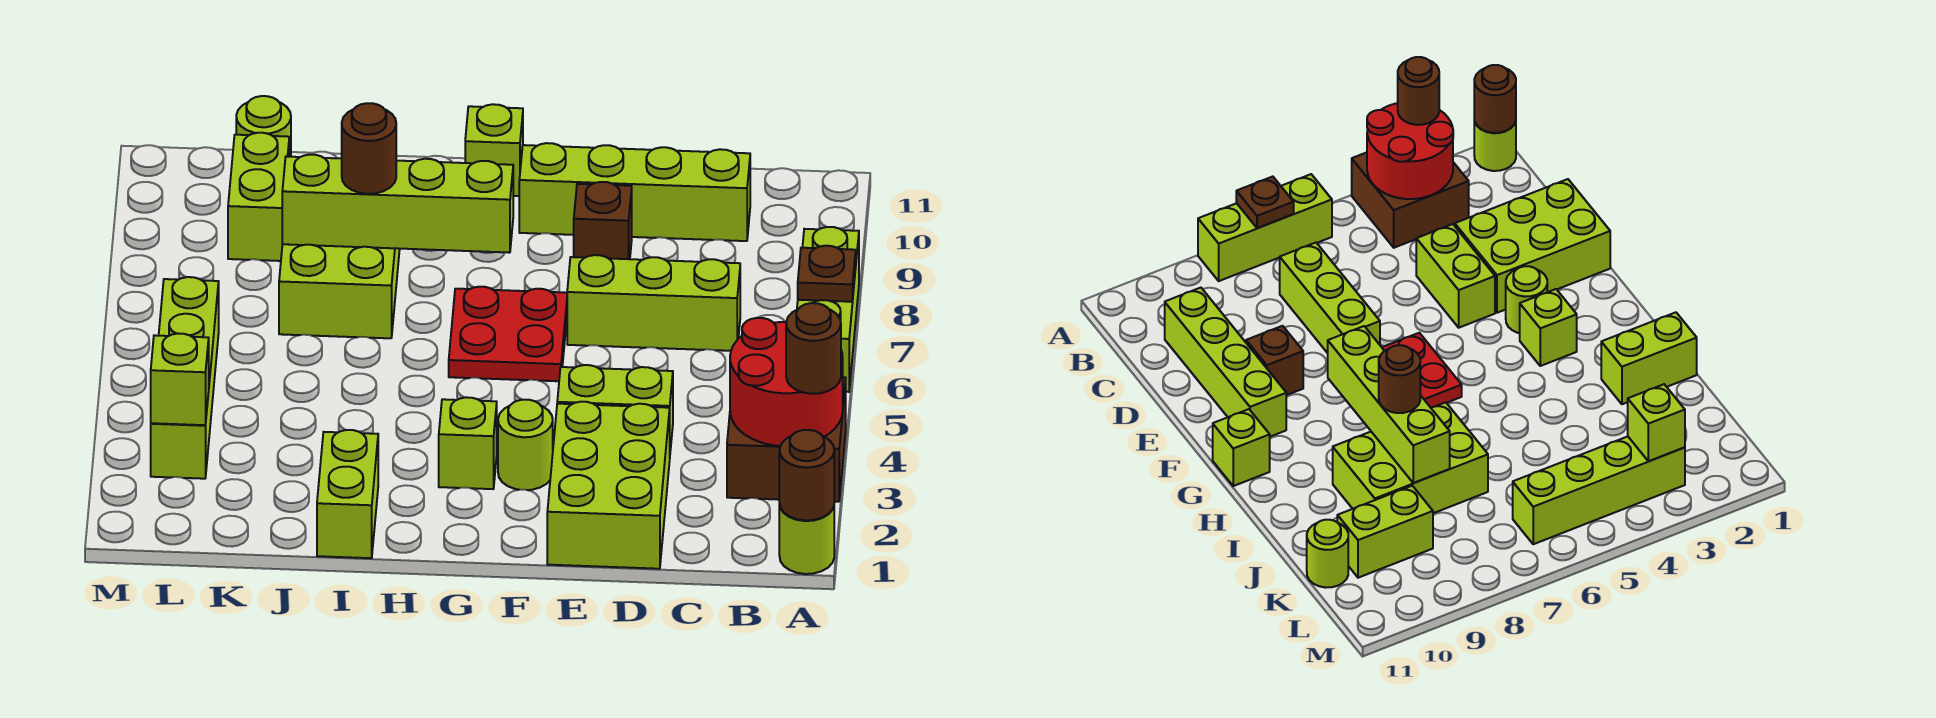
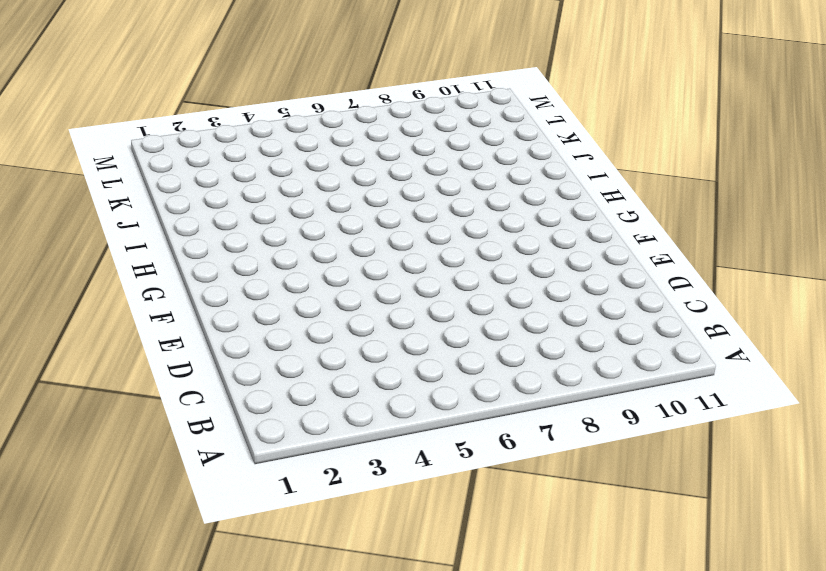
none -> lime 1x1 round brick [779,503,834,574]
none -> brown 2x2 brick [727,377,846,502]
none -> lime 1x3 brick [797,227,859,392]

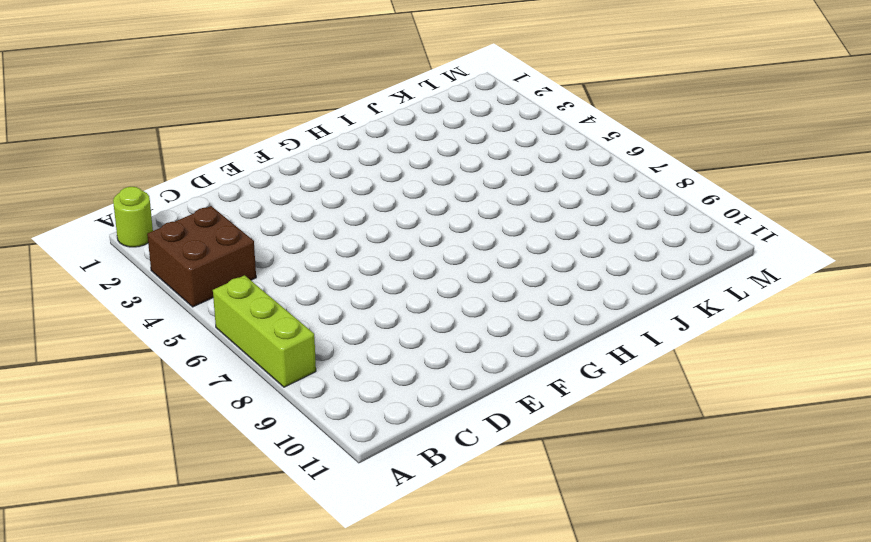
none -> lime 1x3 brick [567,255,740,351]
none -> lime 1x4 brick [519,143,750,241]
none -> lime 2x3 brick [547,402,670,569]

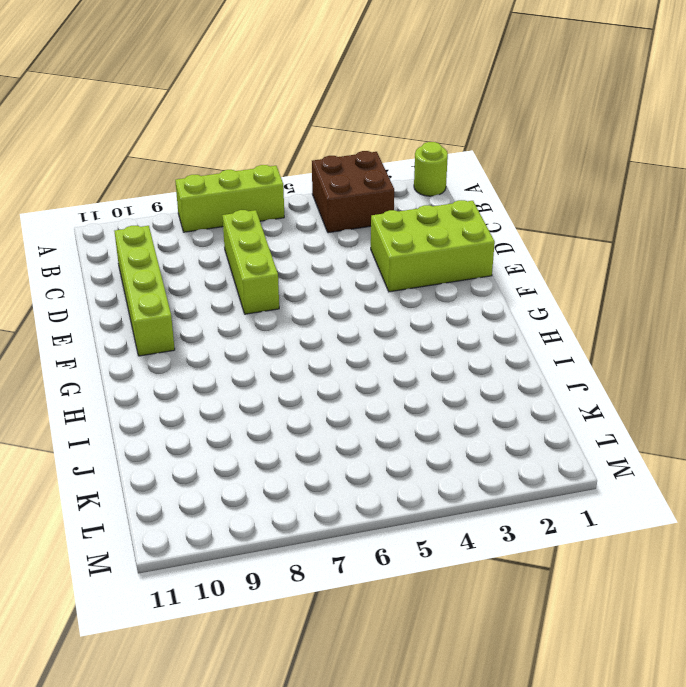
none -> lime 1x2 brick [557,365,673,451]
none -> brown 1x1 brick [574,182,632,259]
none -> lime 1x1 round brick [498,400,553,490]

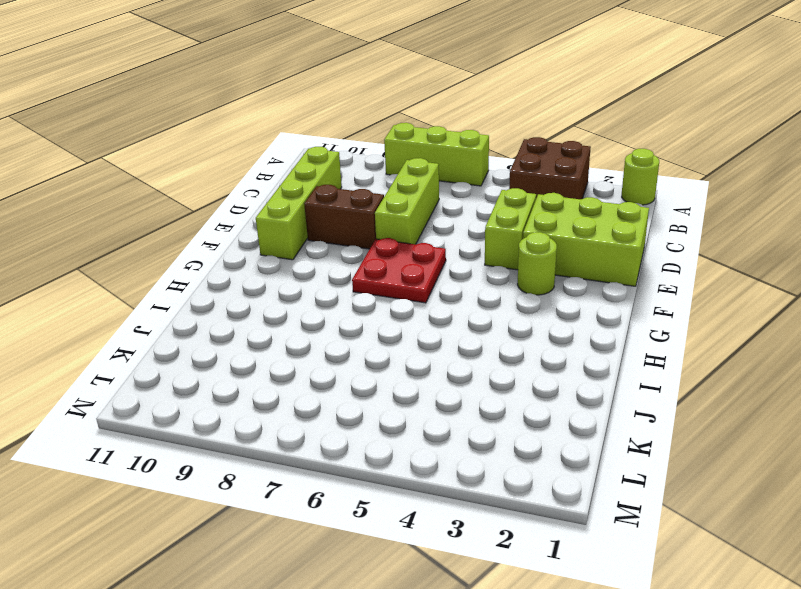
brown 1x2 brick [304,185,384,249] -> brown 1x1 brick [574,182,632,259]
none -> lime 1x1 brick [439,397,497,489]
none -> lime 1x1 brick [465,104,523,196]
none -> lime 1x2 brick [317,430,378,558]

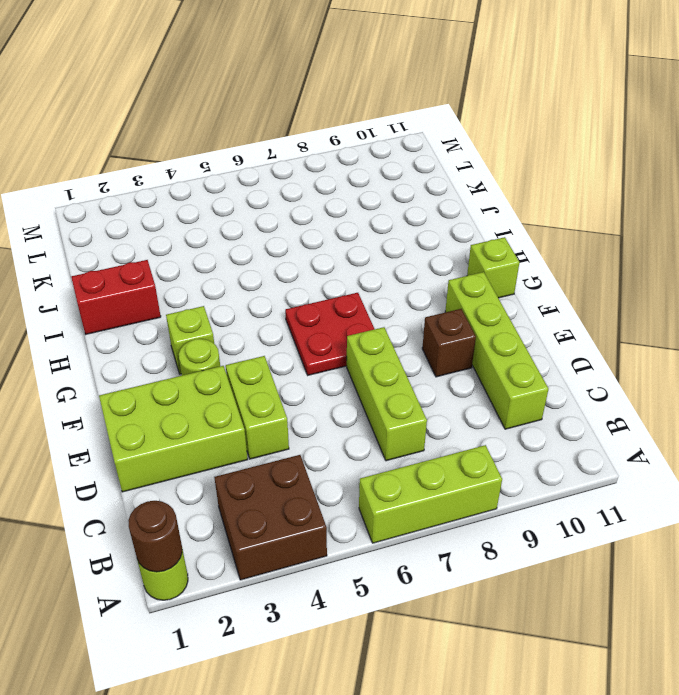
red 1x2 brick [71,260,161,334] -> lime 1x2 brick [317,430,378,558]
none -> lime 2x3 brick [279,244,400,338]
none -> lime 1x2 brick [228,133,289,261]
none -> lime 1x1 round brick [236,96,291,157]

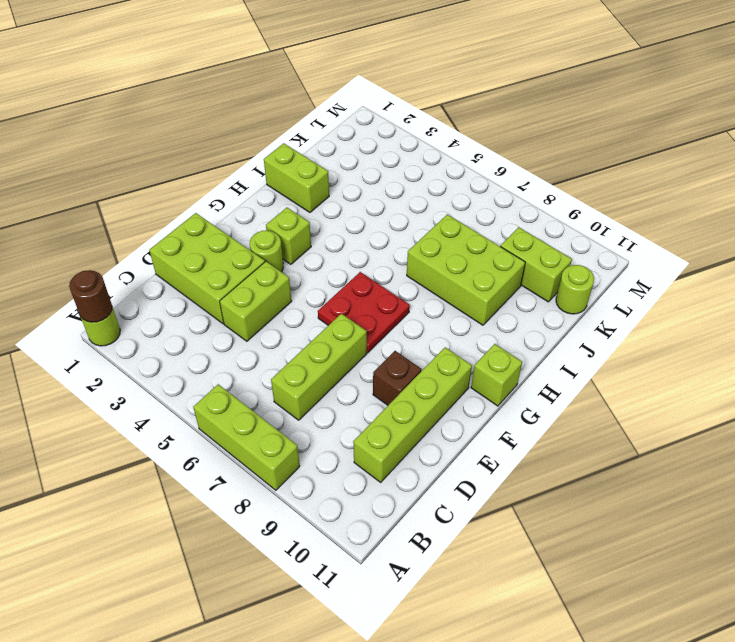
none -> brown 2x2 brick [727,377,846,502]
none -> lime 1x4 brick [151,277,219,479]
none -> red 2x2 round brick [730,318,843,446]

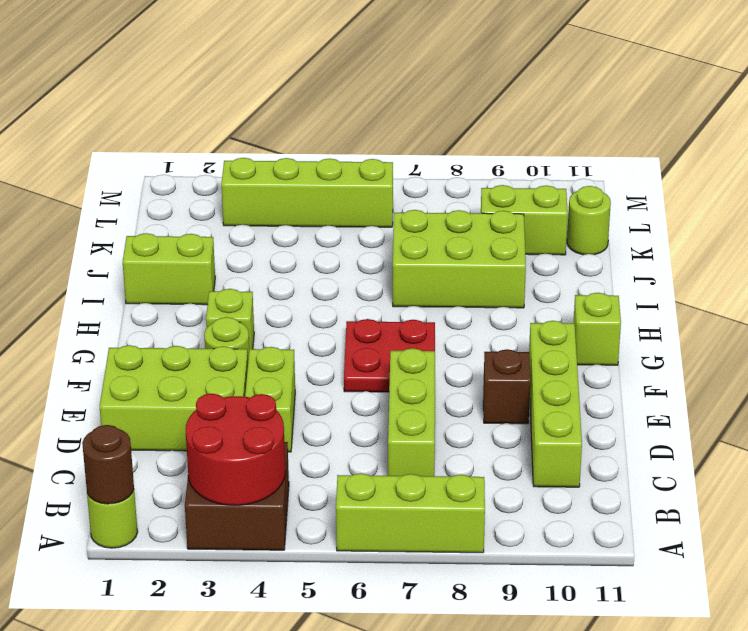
none -> brown 1x1 plate [798,246,856,302]
none -> lime 1x4 brick [282,155,513,253]
none -> lime 1x1 brick [151,334,209,425]

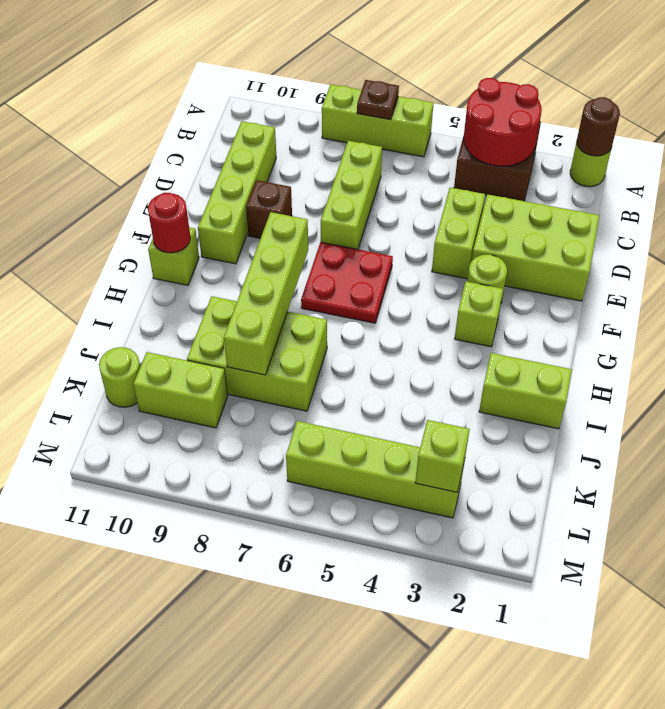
red 1x1 round brick [148,193,190,253] -> none
none -> brown 1x1 round brick [786,303,841,394]
none -> brown 1x1 round brick [342,103,396,194]

